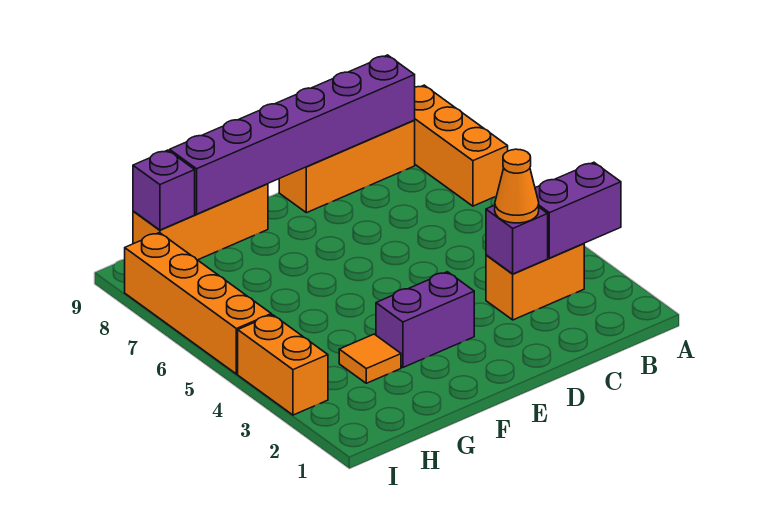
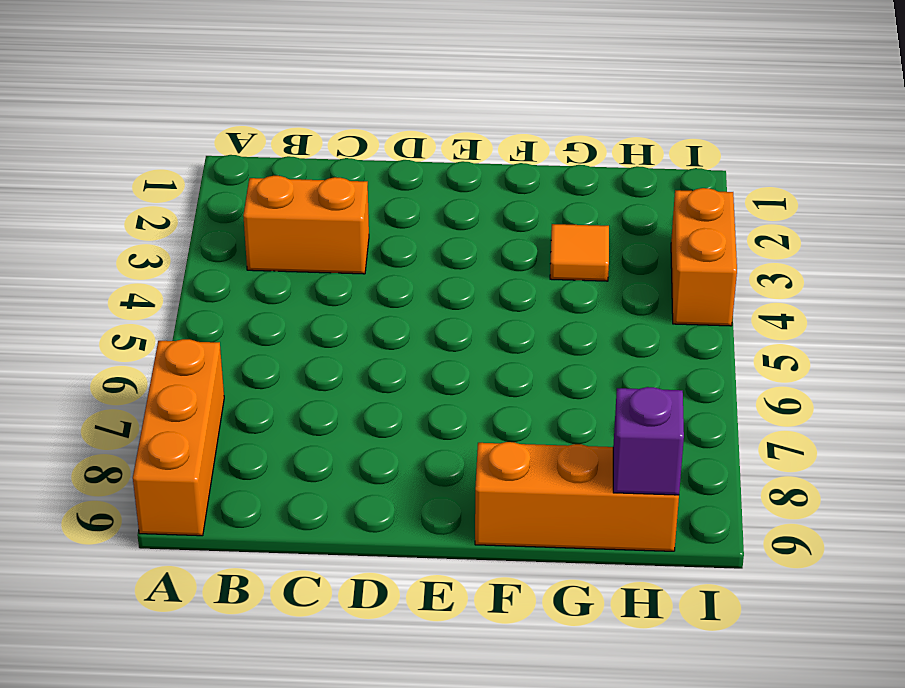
none -> orange 1x3 brick [279,121,415,213]
none -> purple 1x2 brick [376,272,474,367]
none -> orange 1x4 brick [125,233,271,374]

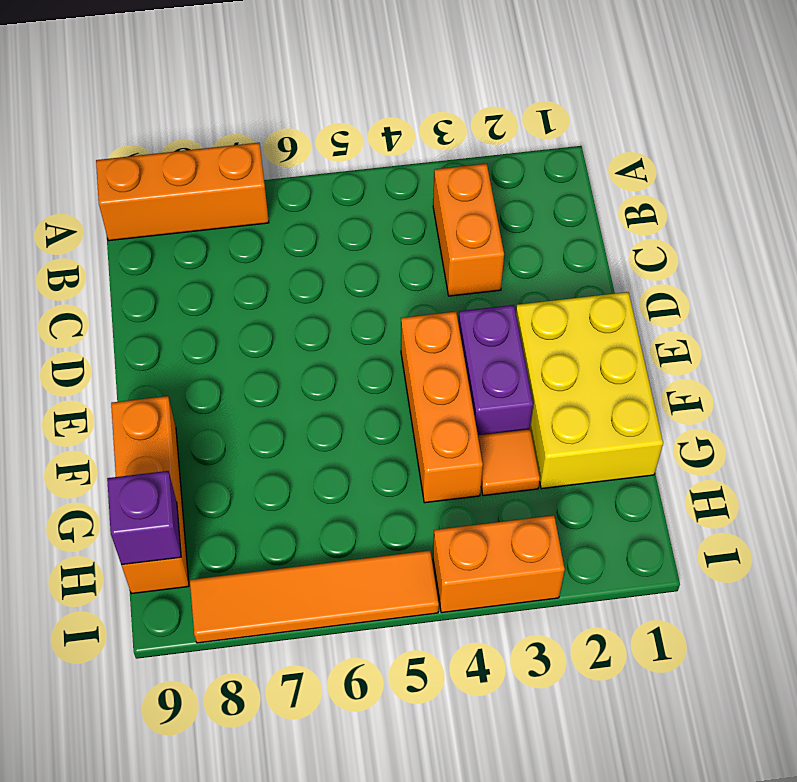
yellow 2x3 brick [516,292,663,489] -> none
orange 1x3 brick [401,312,483,503] -> orange 1x3 brick moved to [279,121,415,213]
orange 1x4 tile [190,550,439,643] -> orange 1x4 brick [125,233,271,374]
none -> purple 1x2 brick [535,162,621,258]
none -> purple 1x6 brick [170,55,415,214]
none -> purple 1x1 brick [486,205,548,274]

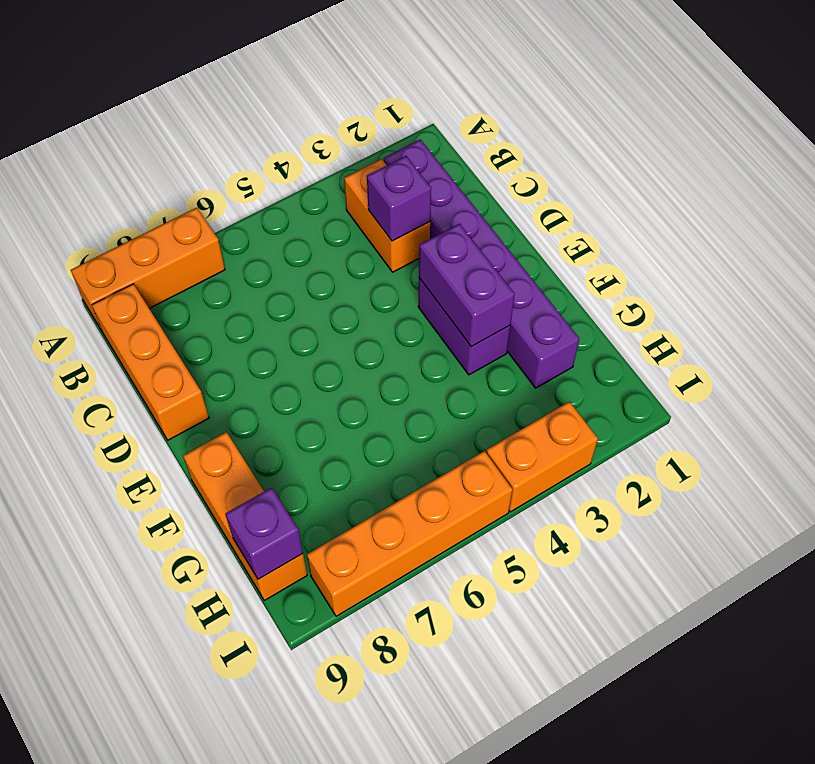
purple 1x6 brick [384,140,579,388] -> purple 1x6 brick moved to [170,55,415,214]
purple 1x2 brick [419,224,515,347] -> purple 1x2 brick moved to [535,162,621,258]
none -> orange 1x1 tile [339,334,401,383]
none -> orange 1x1 cone [495,149,539,223]

